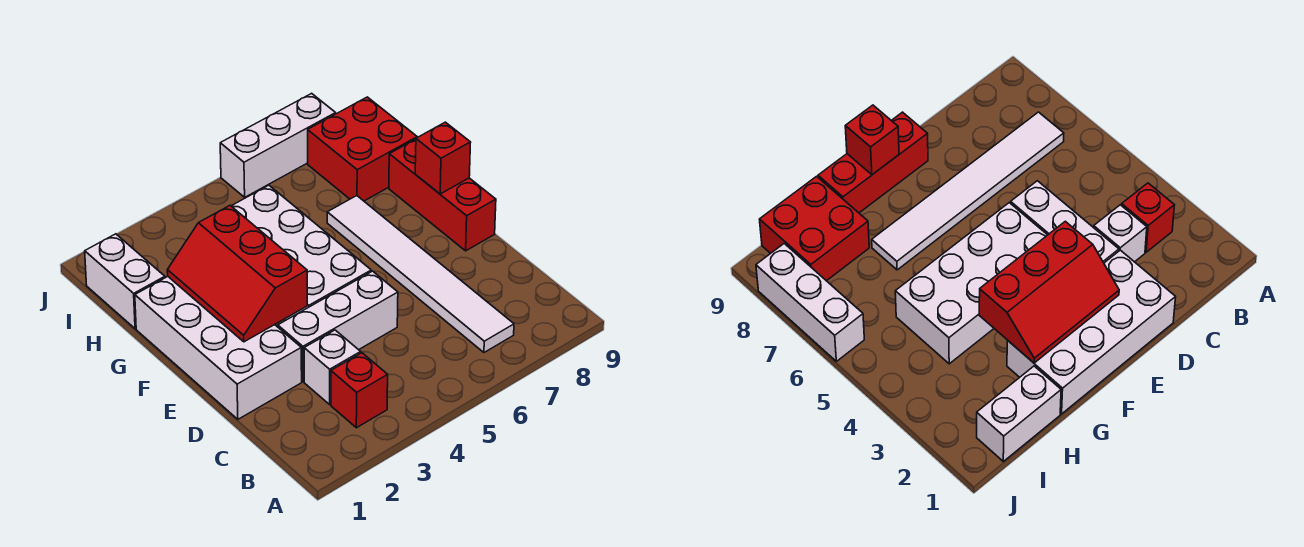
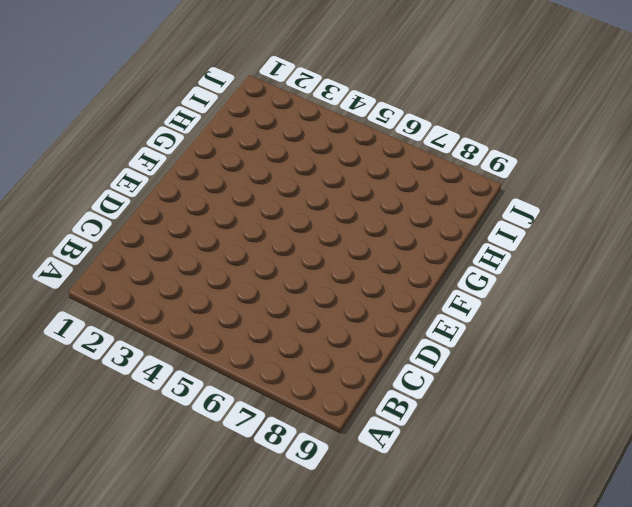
none -> red 1x1 brick [331,353,388,428]
none -> white 1x6 tile [327,196,514,352]
none -> white 1x1 brick [304,330,361,404]

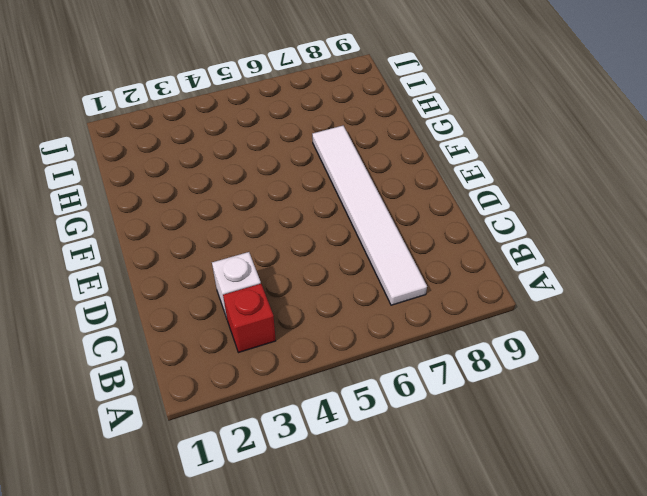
none -> white 2x4 brick [135,277,302,419]
none -> white 1x3 brick [278,271,398,382]
none -> white 2x4 brick [232,185,371,321]

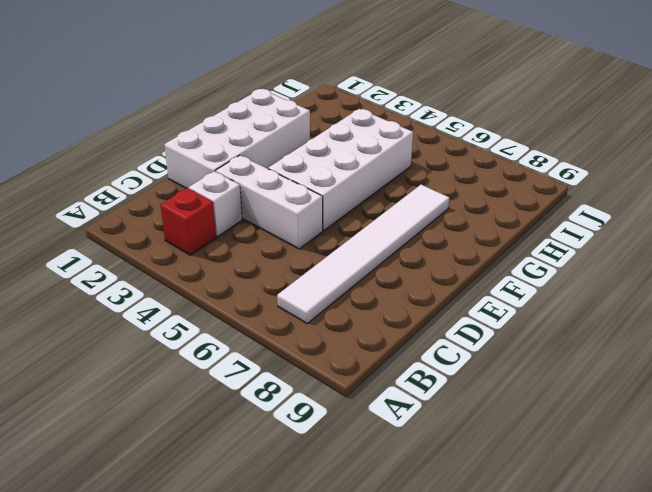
none -> red 1x3 brick [389,139,496,251]
none -> white 1x2 brick [85,234,165,329]
none -> red 2x2 brick [308,97,417,201]

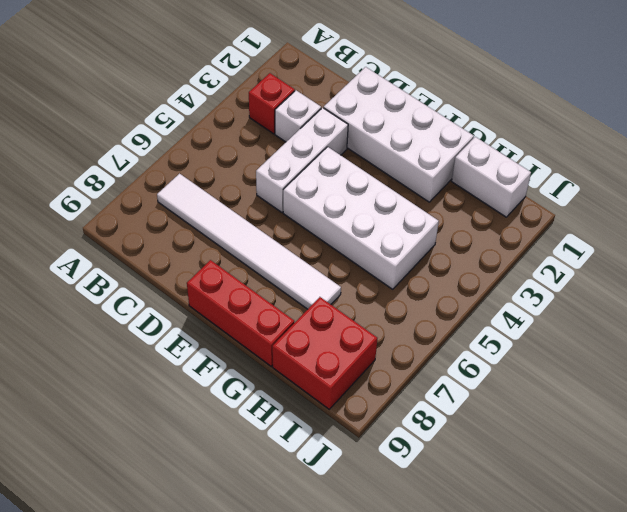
none -> white 1x3 brick [220,93,336,197]
none -> red 2x3 slope [167,206,307,342]
none -> red 1x1 brick [415,122,471,194]

